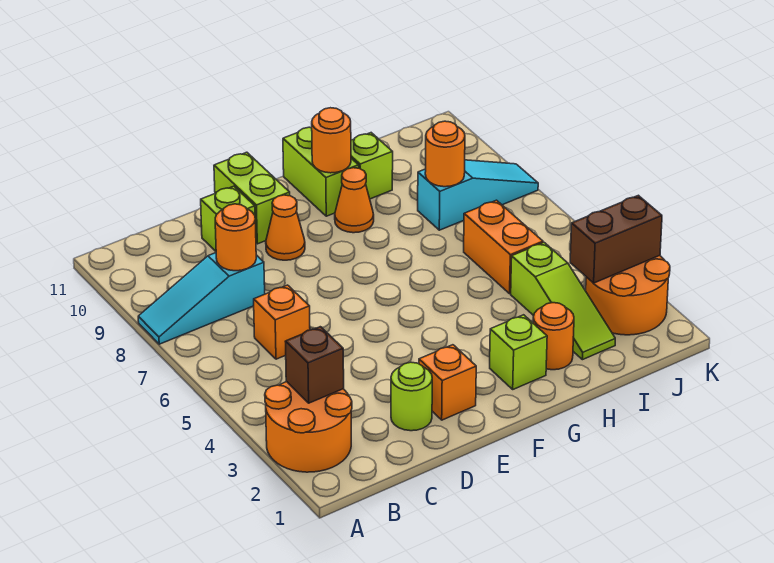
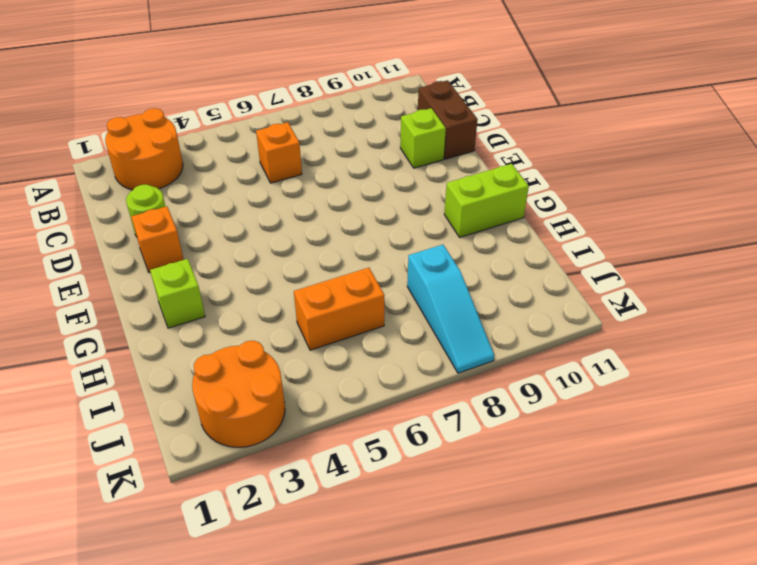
brown 1x2 brick [418,80,478,159] -> brown 1x2 brick moved to [570,195,662,283]
none -> cyan 1x3 slope [138,253,265,344]
none -> orange 1x1 cone [266,195,305,260]
none -> lime 1x2 brick [214,152,290,244]

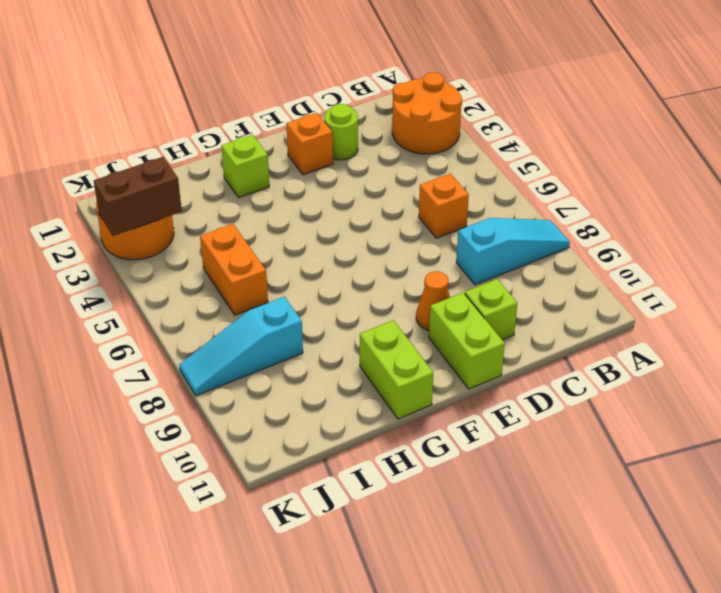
none -> orange 1x1 cone [335,168,374,233]
none -> orange 1x1 round brick [533,303,574,370]
none -> lime 1x1 brick [351,133,393,199]

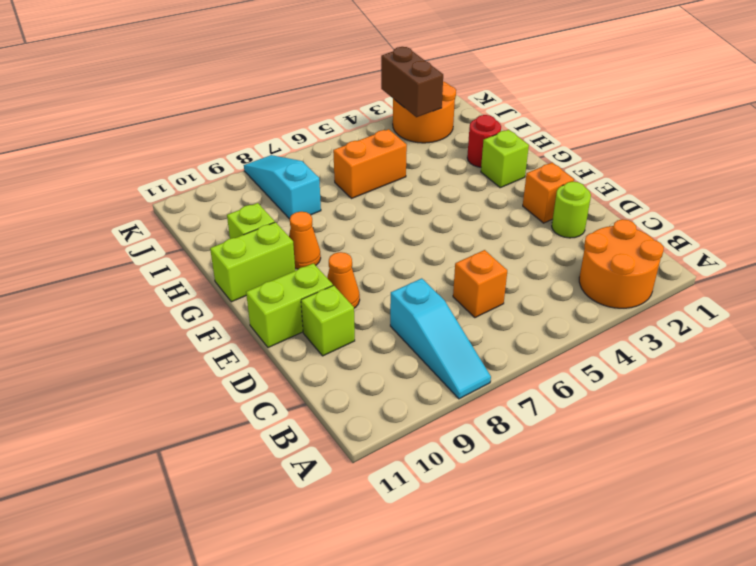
red 1x1 round brick [467,115,501,167] -> orange 1x1 round brick [533,303,574,370]
none -> lime 1x3 slope [511,243,615,360]
none -> brown 1x1 brick [285,327,344,403]
none -> orange 1x1 round brick [215,204,256,271]

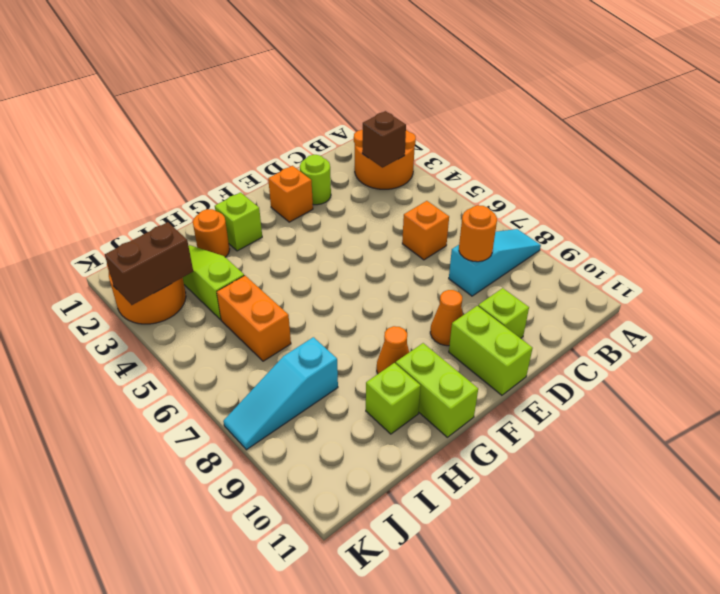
none -> orange 1x1 round brick [311,108,351,173]
none -> orange 1x1 round brick [425,121,465,187]

